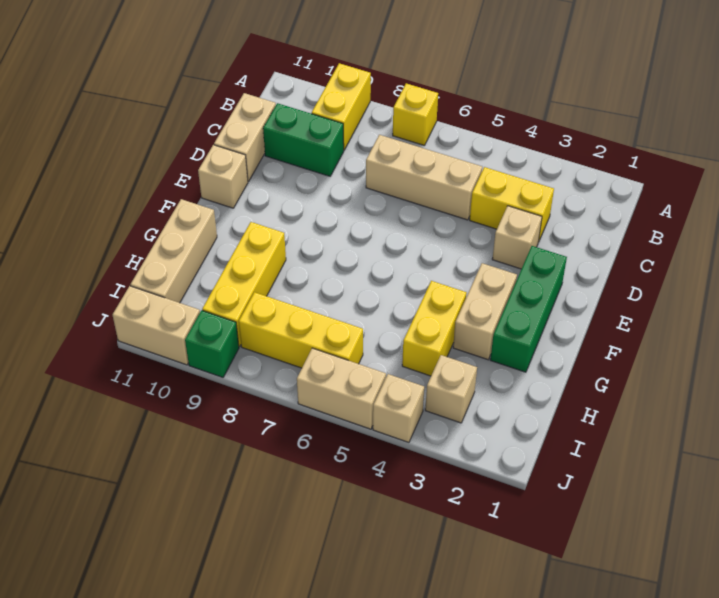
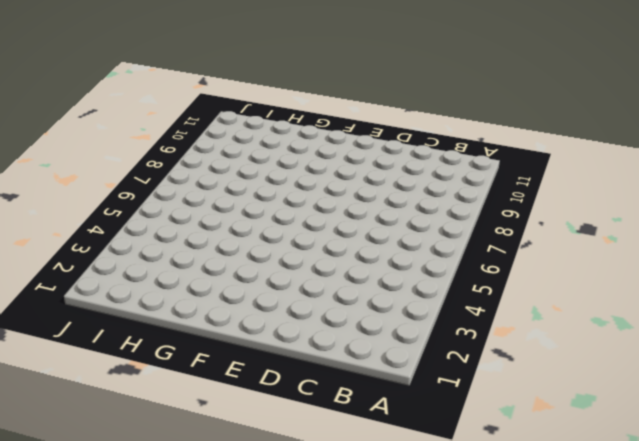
none -> yellow 1x1 brick [393,83,438,145]
none -> yellow 1x2 brick [312,63,371,150]
none -> yellow 1x2 brick [470,167,554,242]

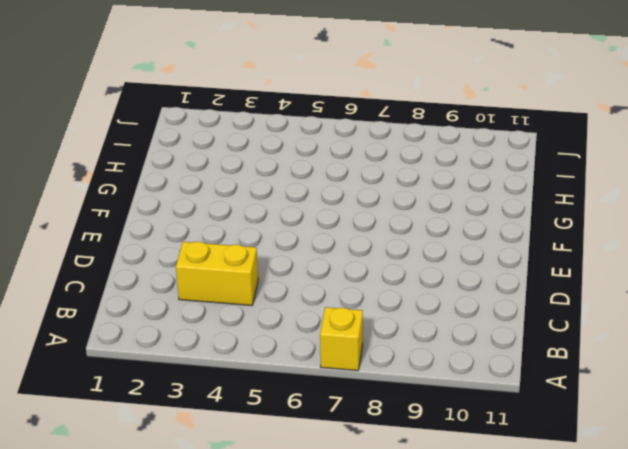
none -> yellow 1x2 brick [312,63,371,150]
none -> tan 1x3 brick [366,135,482,220]
none -> green 1x2 brick [263,103,344,176]

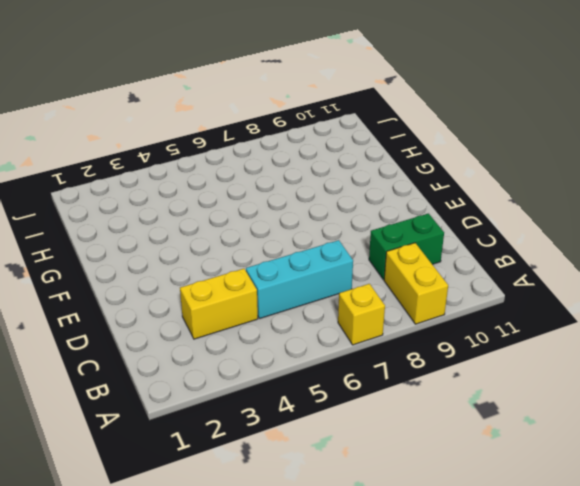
cyan 1x3 brick [246,240,353,319] -> tan 1x3 brick [366,135,482,220]
none -> tan 1x2 brick [214,93,276,181]
none -> tan 1x1 brick [492,206,542,269]
none -> green 1x3 brick [490,246,567,372]

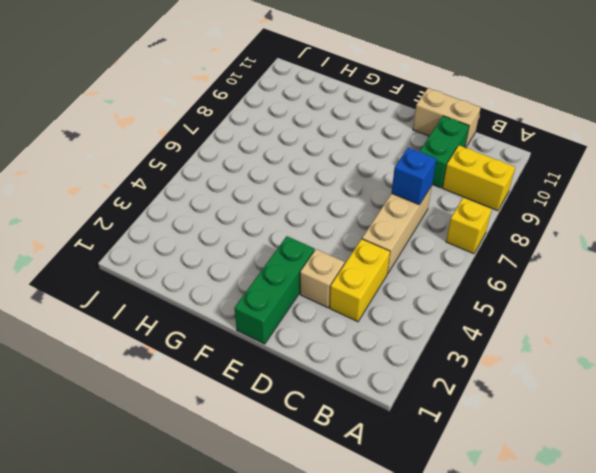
blue 1x1 brick [392,148,436,204] -> none
green 1x3 brick [234,236,315,344] -> green 1x3 brick turned to [490,246,567,372]
none -> tan 1x1 brick [198,145,248,208]
none -> tan 1x2 brick [453,263,517,360]
none -> yellow 1x2 brick [402,281,467,376]

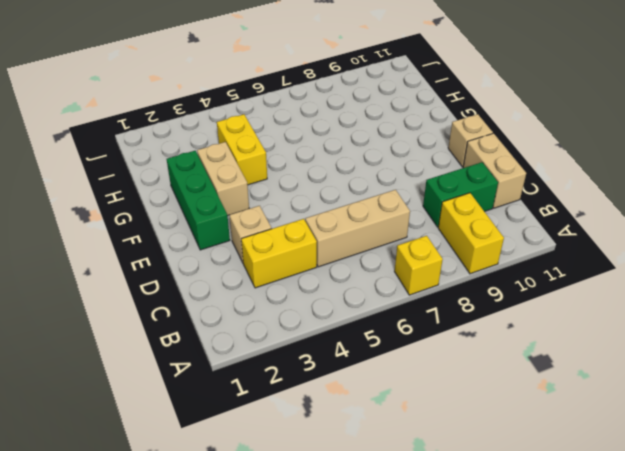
none -> yellow 1x3 brick [202,222,286,347]
none -> tan 1x3 brick [130,199,217,303]
none -> tan 1x1 brick [425,355,477,423]

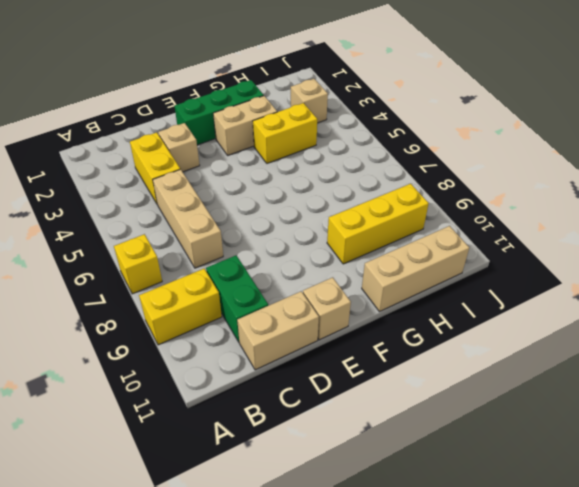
none -> yellow 1x3 brick [239,292,363,368]
none -> tan 1x1 brick [373,374,424,442]
none -> tan 1x2 brick [297,348,386,429]

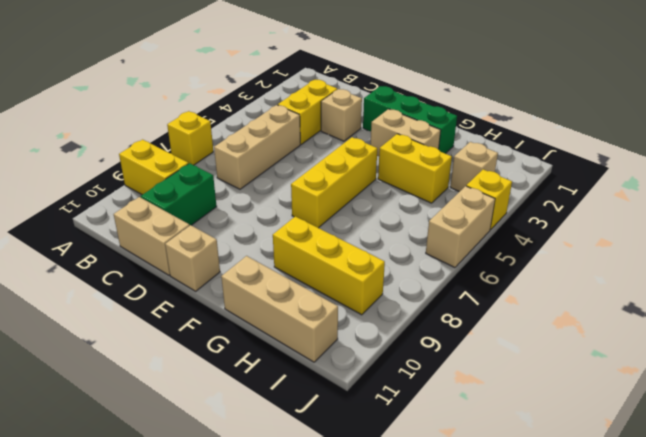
yellow 1x3 brick [291,137,377,228] -> yellow 1x3 brick moved to [239,292,363,368]
yellow 1x1 brick [466,169,512,230] -> tan 1x1 brick [373,374,424,442]
none -> green 1x1 brick [185,310,239,377]
none -> tan 1x2 brick [113,286,200,365]

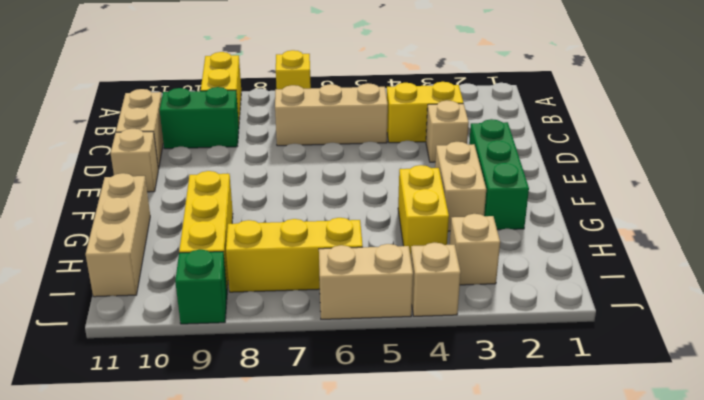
none -> tan 1x2 brick [113,286,200,365]

